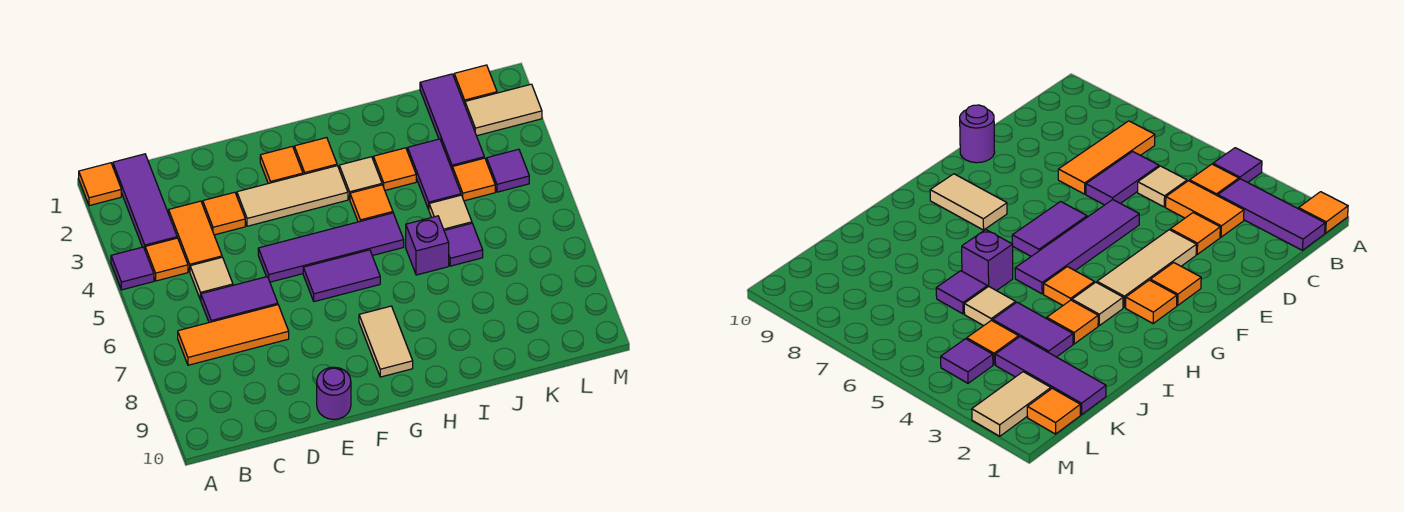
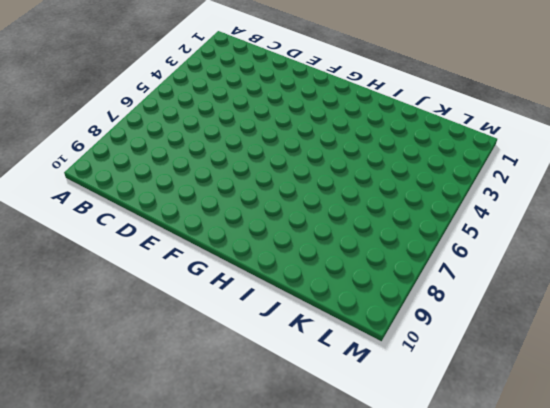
none -> orange 1x1 tile [79,163,121,206]
none -> purple 1x1 tile [111,247,154,290]
none -> purple 1x3 tile [113,154,177,249]

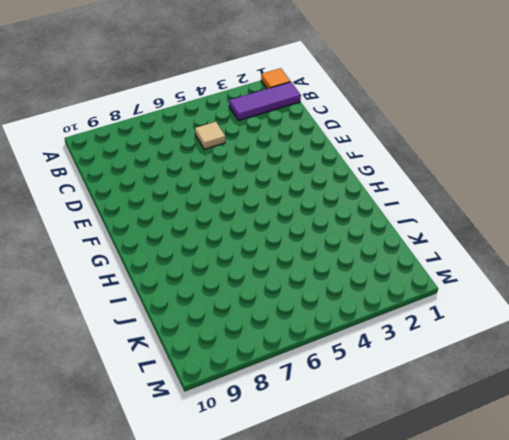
none -> purple 1x1 tile [111,247,154,290]
none -> orange 1x1 tile [145,238,188,281]
none -> orange 1x3 tile [178,305,289,365]

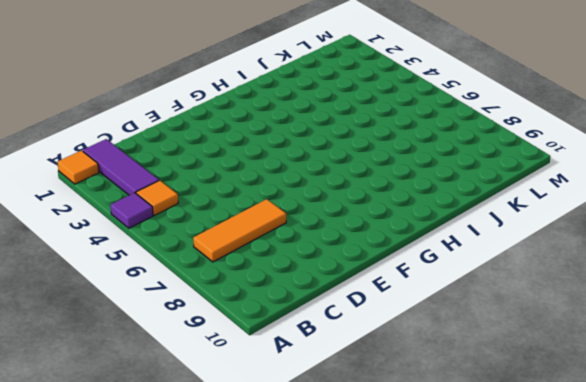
none -> orange 1x2 tile [169,201,222,272]
none -> tan 1x1 tile [190,257,233,300]
none -> purple 1x2 tile [201,277,278,322]

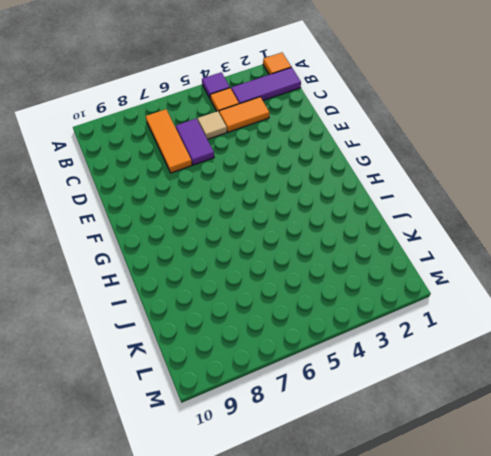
none -> orange 1x1 tile [203,192,245,235]
none -> tan 1x3 tile [237,166,348,226]
none -> purple 1x4 tile [258,213,404,282]

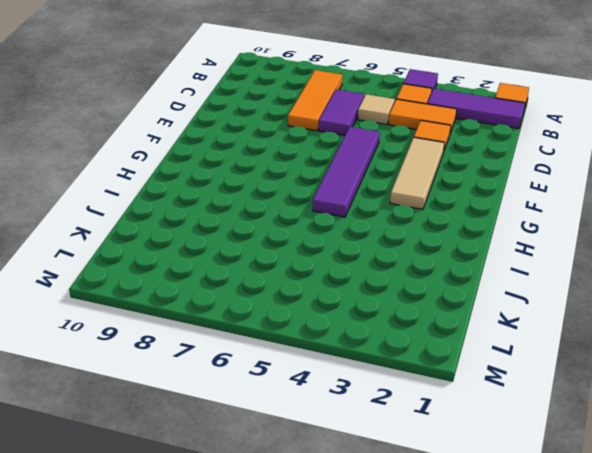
none -> purple 1x1 round brick [317,367,351,419]
none -> orange 1x1 tile [260,146,303,184]
none -> purple 1x2 tile [303,250,380,302]

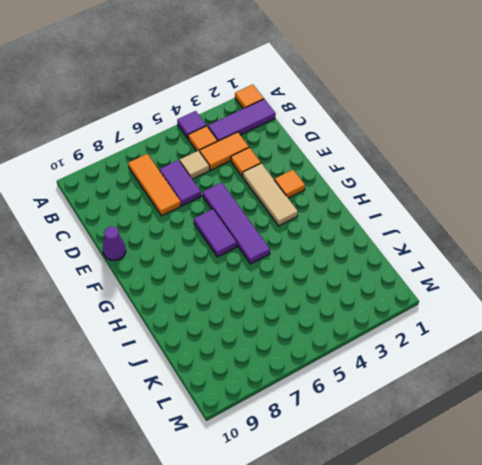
purple 1x1 cone [103,226,126,260] -> purple 1x1 round brick [317,367,351,419]
none -> orange 1x1 tile [294,138,337,174]
none -> tan 1x2 tile [359,306,413,377]
none -> tan 1x1 tile [339,157,382,199]

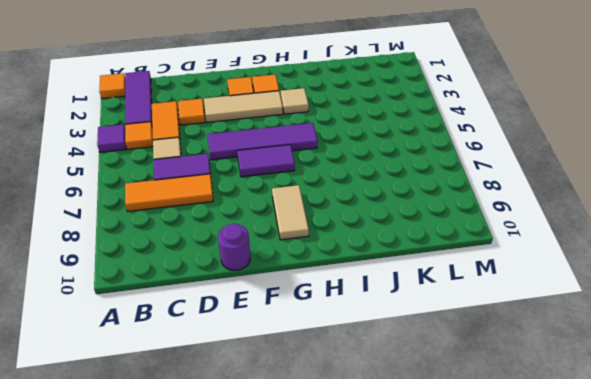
none -> orange 1x1 tile [350,185,393,222]
none -> orange 1x1 tile [373,148,416,190]
none -> purple 1x1 brick [406,216,449,275]

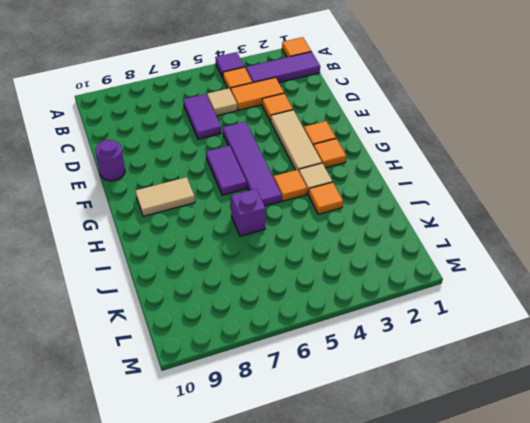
none -> orange 1x3 tile [178,305,289,365]
none -> purple 1x2 tile [408,139,461,209]
none -> tan 1x1 tile [429,195,472,230]

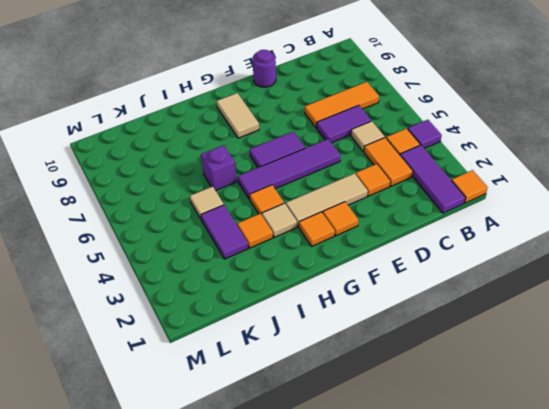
none -> purple 1x1 tile [444,223,483,266]
none -> purple 1x3 tile [420,74,484,171]
none -> orange 1x1 tile [453,158,495,201]

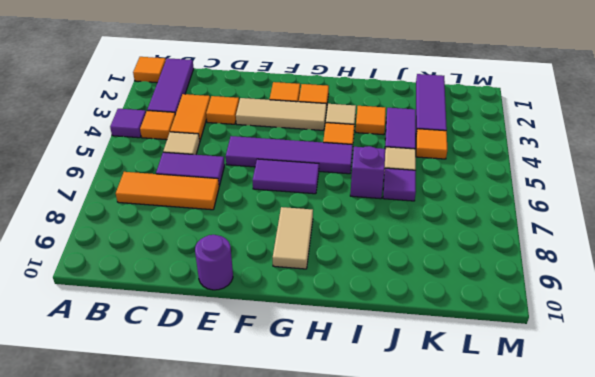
none -> orange 1x1 tile [454,65,497,104]
none -> tan 1x2 tile [465,84,542,136]
none -> purple 1x1 tile [487,149,529,192]

